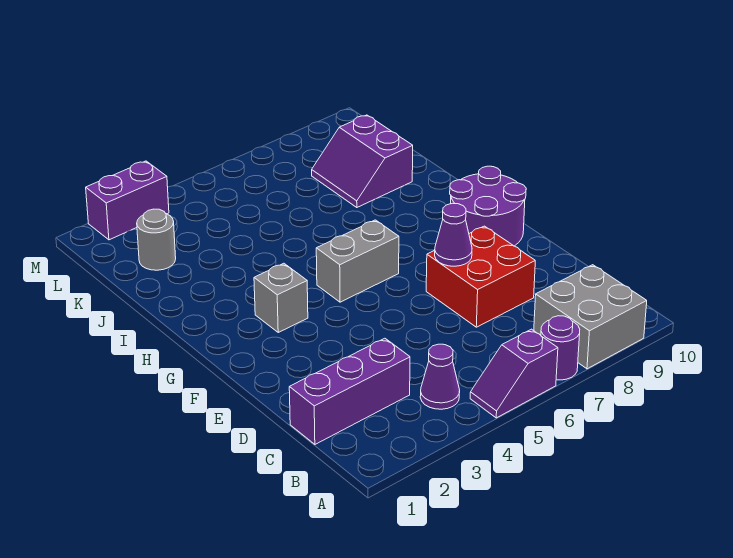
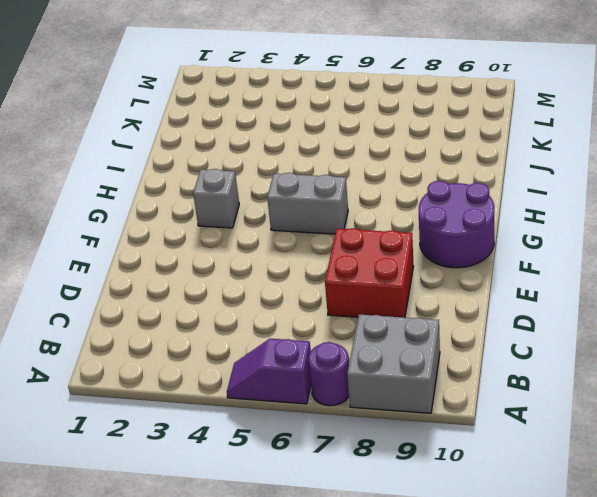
none -> purple 1x1 cone [420,344,460,409]
none -> purple 1x3 brick [289,338,410,444]
none -> purple 2x2 slope [312,115,413,208]

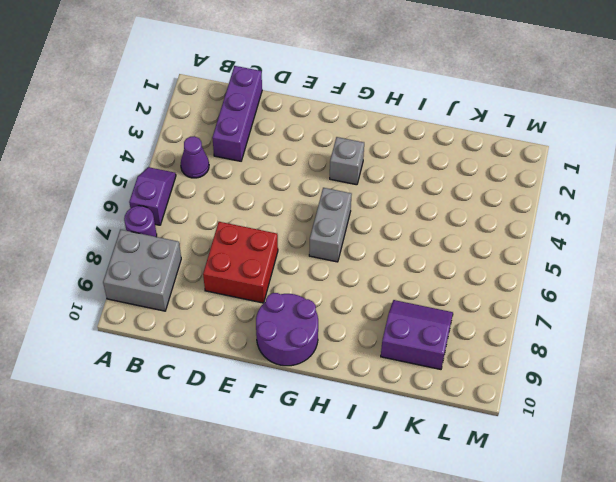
none -> grey 1x1 round brick [137,209,176,270]
none -> purple 1x2 brick [86,161,169,240]
none -> purple 1x1 cone [435,203,472,266]

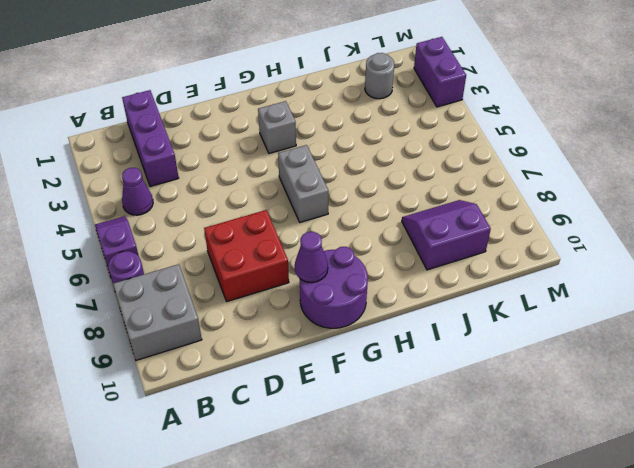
purple 1x1 cone [295,232,328,283] -> purple 1x1 cone moved to [435,203,472,266]

